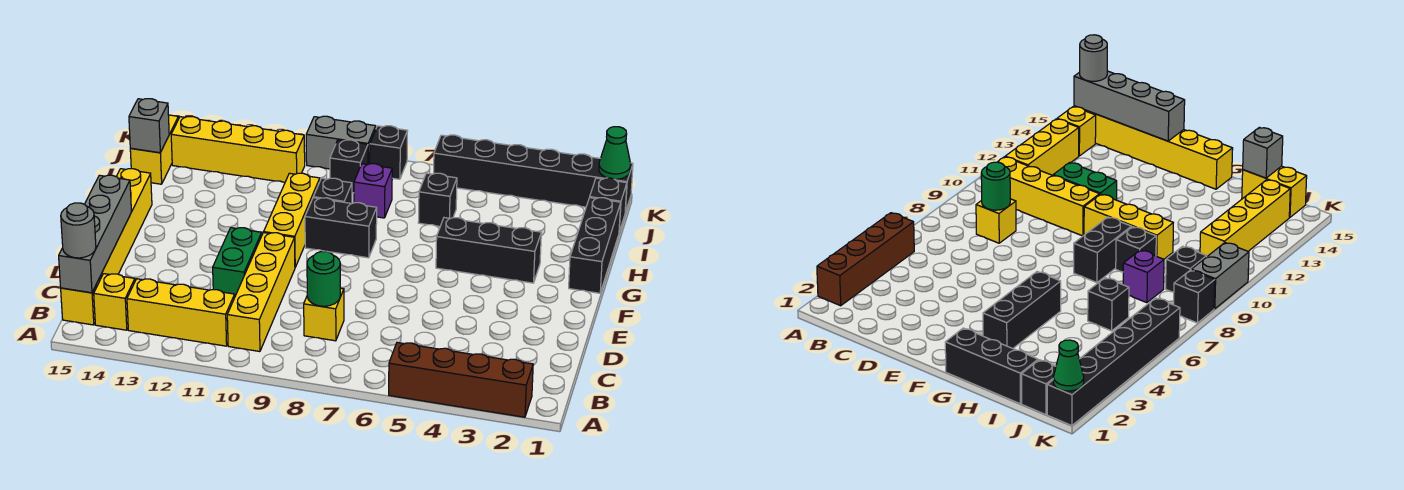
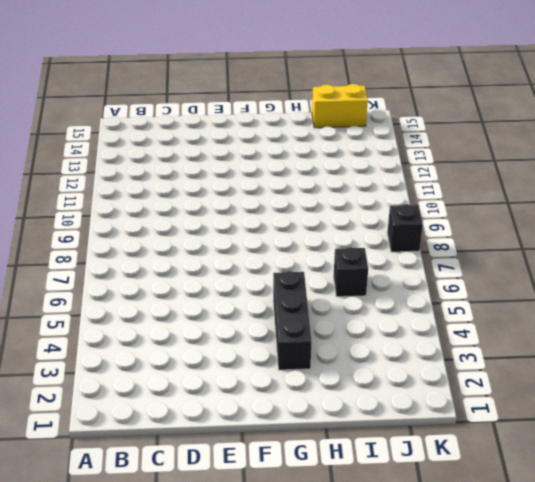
none -> brown 1x4 brick [389,343,533,417]
none -> yellow 1x4 brick [227,233,295,352]
none -> yellow 1x3 brick [127,279,235,346]

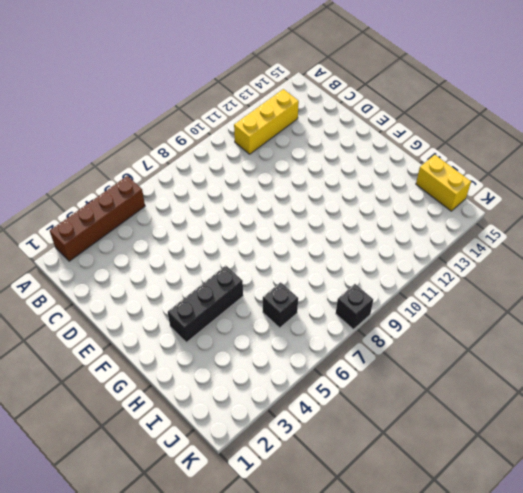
none -> yellow 1x4 brick [227,233,295,352]
none -> yellow 1x1 brick [94,274,135,330]
none -> yellow 1x6 brick [61,169,152,325]

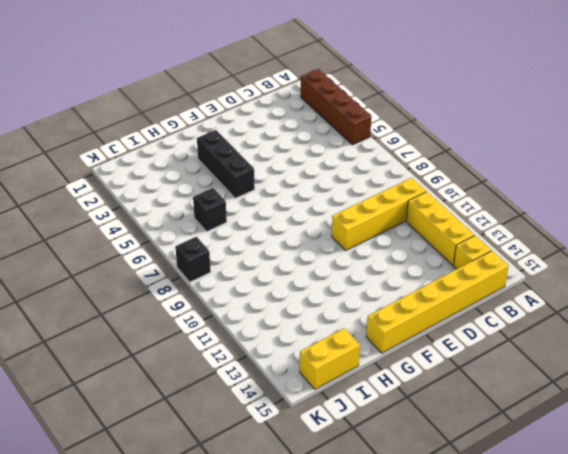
none -> yellow 1x1 brick [304,288,344,341]
none -> green 1x2 brick [213,228,262,296]
none -> yellow 1x3 brick [264,173,320,267]

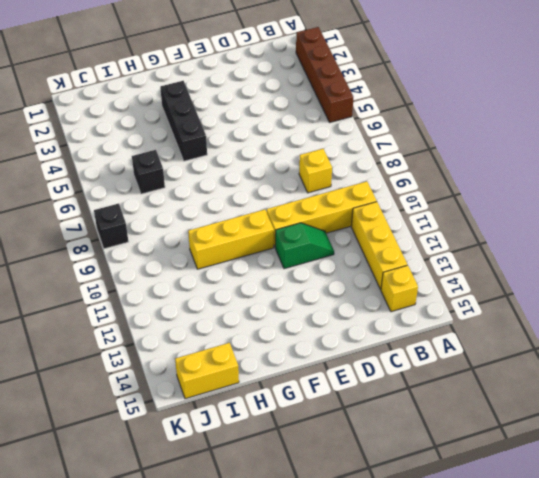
green 1x2 slope [275,223,334,269] -> green 1x2 brick [213,228,262,296]
none -> yellow 1x6 brick [61,169,152,325]
none -> black 1x3 brick [569,198,621,293]
none -> black 1x2 brick [305,198,377,258]

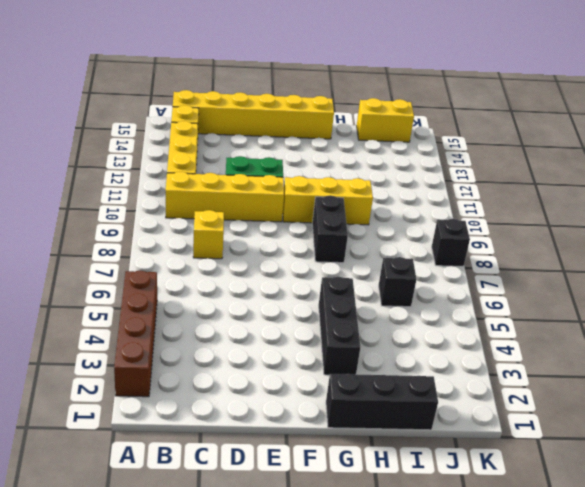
none -> black 1x1 brick [313,178,352,203]
none -> purple 1x1 brick [354,164,392,218]
none -> black 1x1 brick [590,178,627,232]

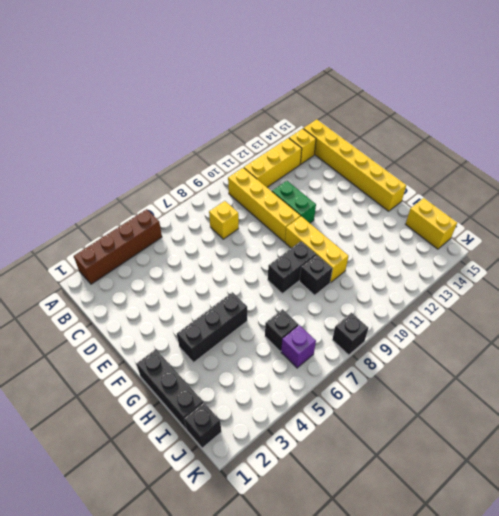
purple 1x1 brick [281,325,316,368] -> purple 1x1 brick moved to [354,164,392,218]
none -> black 1x1 brick [330,140,368,193]
none -> yellow 1x4 brick [171,117,305,182]
none -> black 1x6 brick [434,135,633,212]

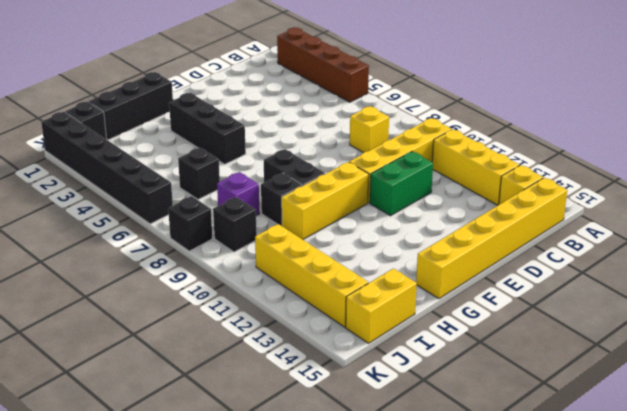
none -> grey 1x2 brick [306,116,376,169]
none -> grey 1x4 brick [59,175,131,293]
none -> green 1x1 round brick [307,251,340,306]

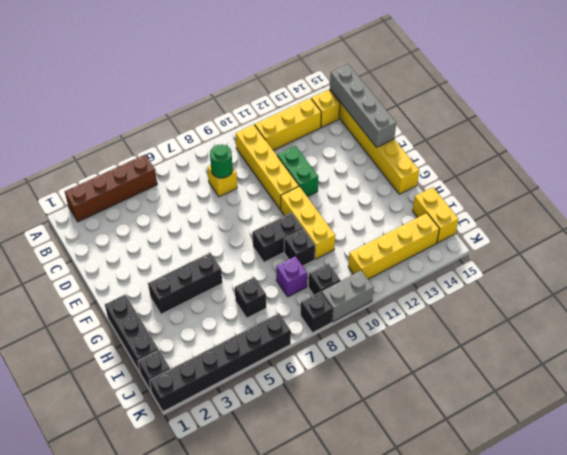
none -> grey 1x1 brick [129,99,169,153]
none -> green 1x1 cone [599,127,631,179]
none -> grey 1x1 round brick [61,203,96,258]

